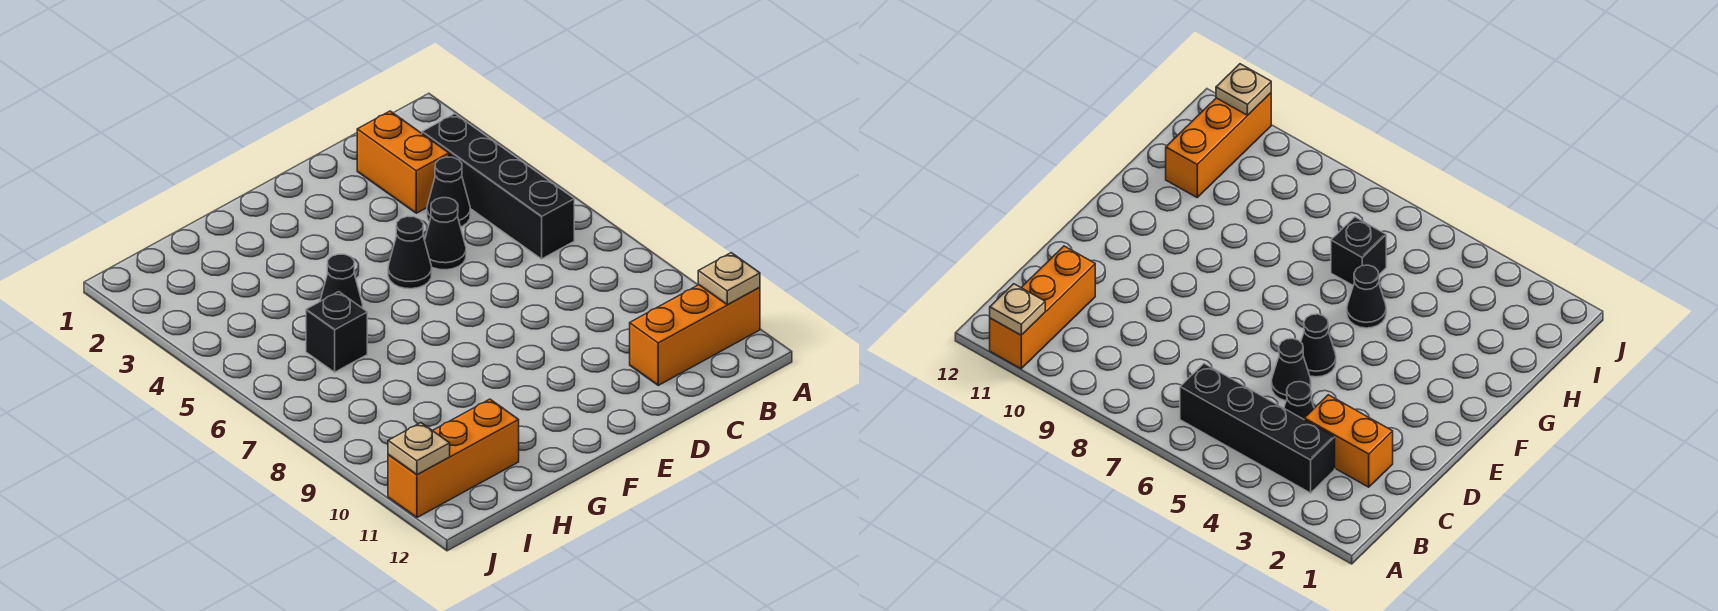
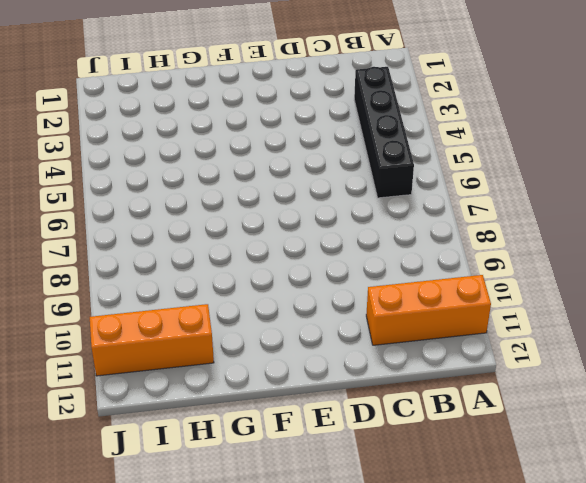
none -> orange 1x2 brick [357,111,449,213]
none -> black 1x1 cone [427,157,470,227]

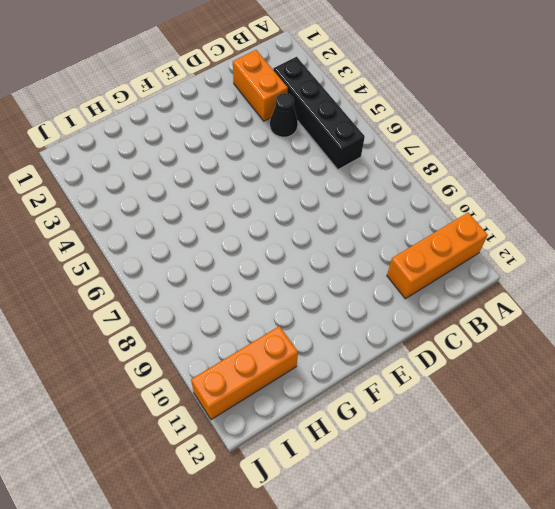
none -> black 1x1 cone [425,198,466,270]
none -> black 1x1 cone [388,216,432,289]

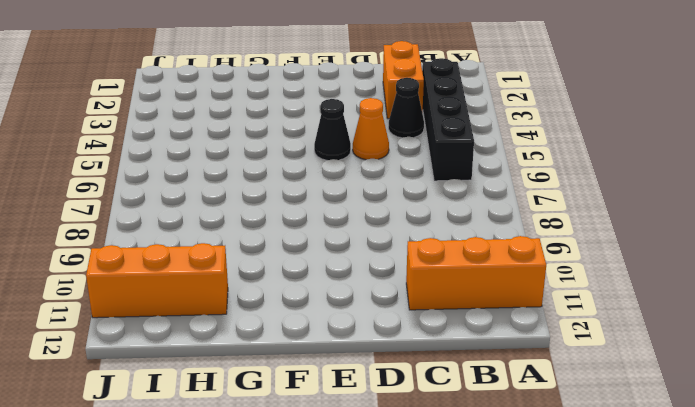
orange 1x1 cone [353,98,389,160] -> black 1x1 cone [425,198,466,270]
none -> black 1x1 cone [320,254,363,308]
none -> black 1x1 brick [306,292,367,372]

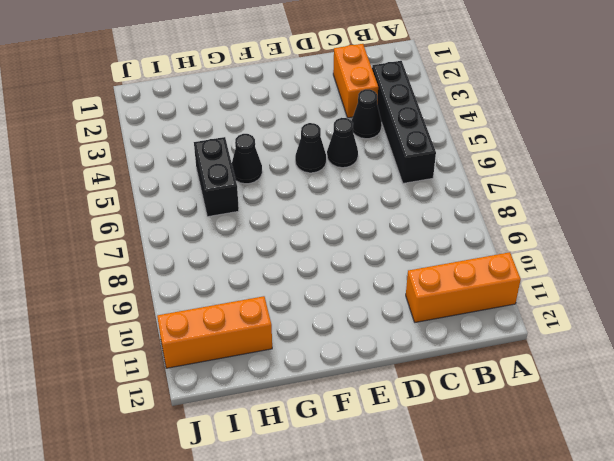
black 1x2 brick [194,137,239,217] -> black 1x1 brick [306,292,367,372]
none -> tan 1x1 plate [698,253,760,305]
none -> tan 1x1 plate [388,423,450,475]

